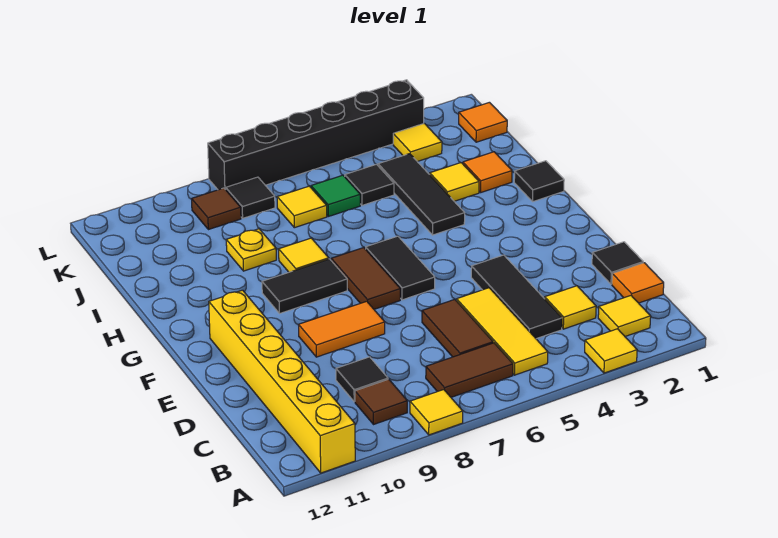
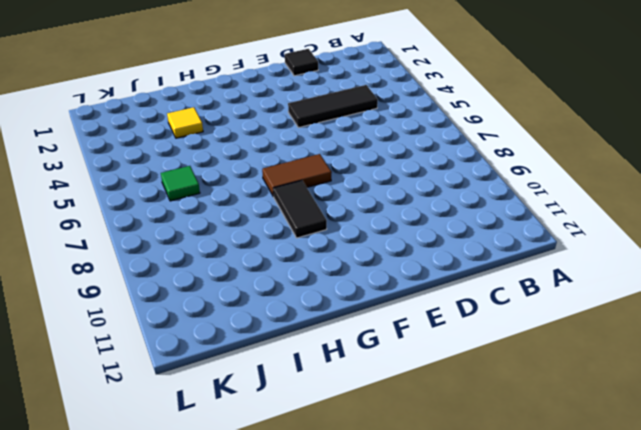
none -> yellow 1x1 tile [585,329,637,373]
none -> yellow 1x1 tile [410,390,463,435]
none -> yellow 1x6 brick [209,290,355,473]
none -> yellow 1x1 tile [598,296,651,336]

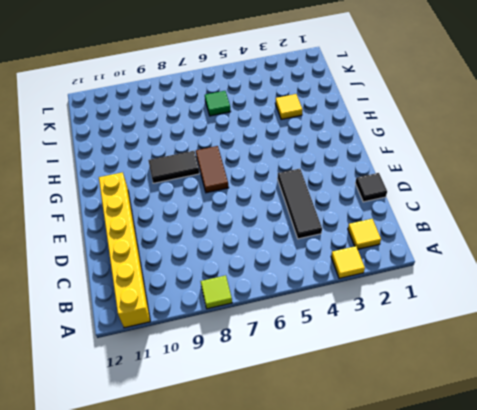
lime 1x1 tile [201,275,232,309] -> yellow 1x1 tile [410,390,463,435]
none -> yellow 1x3 tile [457,288,548,375]
none -> brown 1x2 tile [426,343,513,397]
none -> brown 1x1 tile [355,379,407,425]
none -> orange 1x1 tile [612,263,664,303]

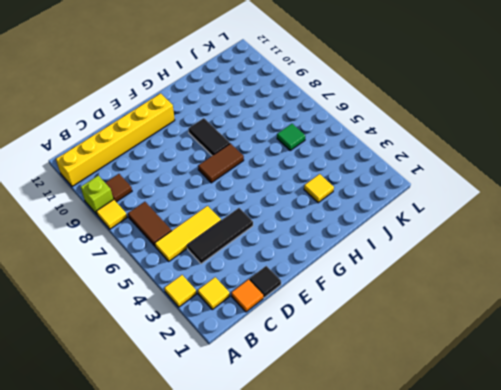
lime 1x1 brick [81,176,113,214] -> none
none -> yellow 1x1 tile [545,286,596,329]
none -> brown 1x2 tile [422,299,493,357]
none -> black 1x1 tile [336,357,388,402]
none -> orange 1x2 tile [299,301,385,357]

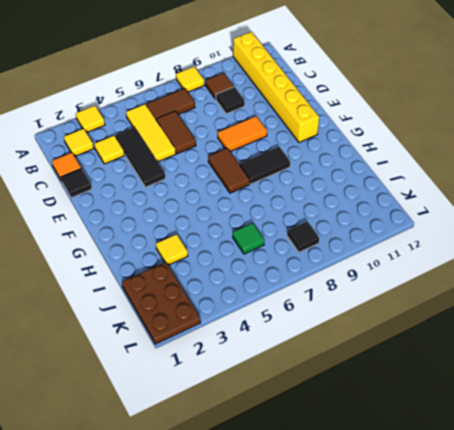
brown 2x3 plate [122,262,201,344] -> orange 1x1 tile [459,102,507,142]
none -> black 1x2 tile [366,236,435,300]
none -> black 1x1 tile [514,161,564,202]
none -> black 1x3 tile [378,154,465,235]
none -> yellow 1x1 tile [279,238,329,272]

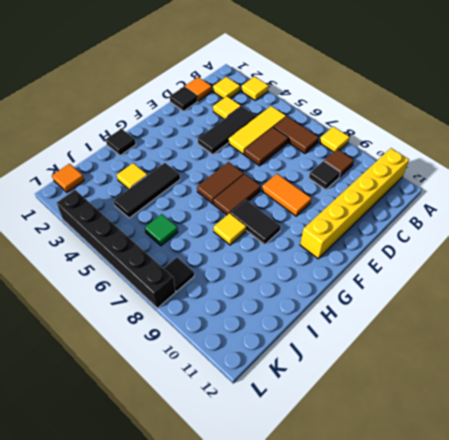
brown 1x2 tile [197,162,244,204] -> black 1x2 tile [366,236,435,300]
none -> orange 1x1 tile [463,152,512,192]
none -> yellow 1x1 plate [226,229,276,271]
none -> black 1x1 tile [345,164,394,205]
none -> yellow 1x1 tile [277,186,327,228]

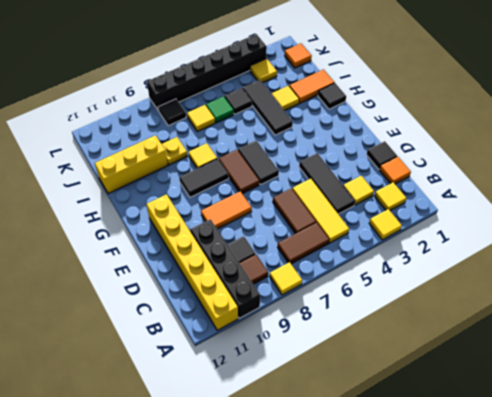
black 1x4 brick [190,219,260,318] -> none
orange 1x2 tile [289,69,334,103] -> orange 1x1 tile [463,152,512,192]
yellow 1x3 brick [95,135,168,194] -> none
none -> brown 1x1 tile [192,188,241,230]

